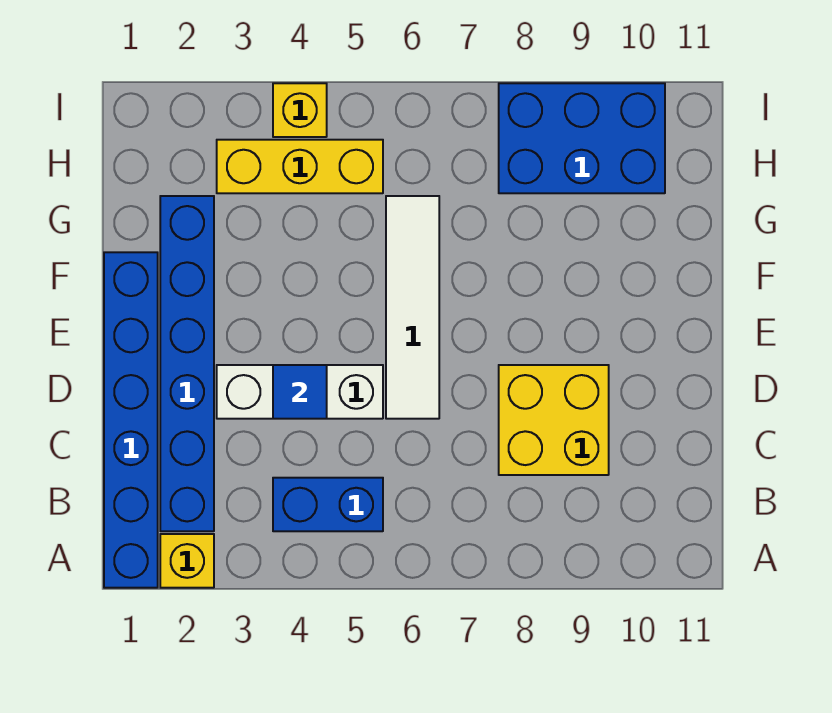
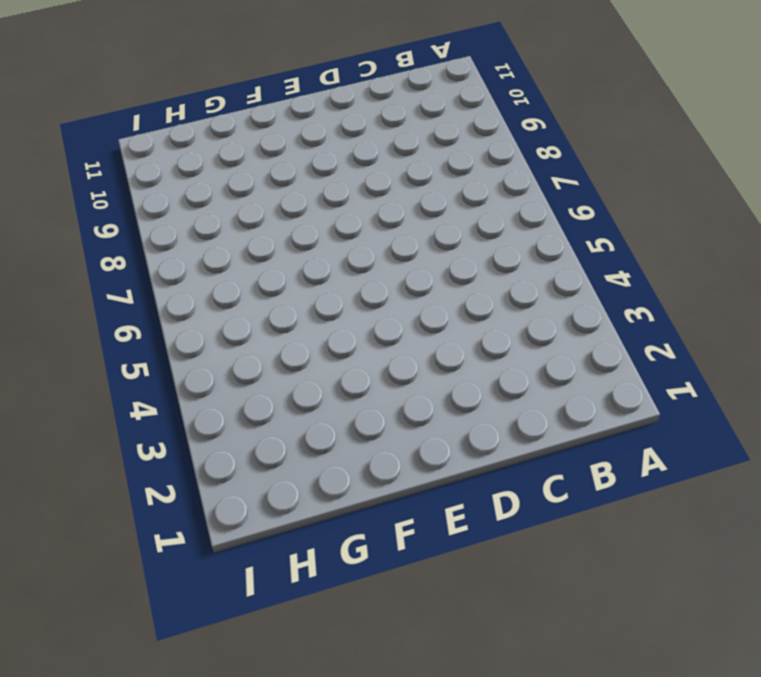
none -> blue 1x6 brick [104,252,158,588]
none -> yellow 1x1 brick [160,534,214,588]

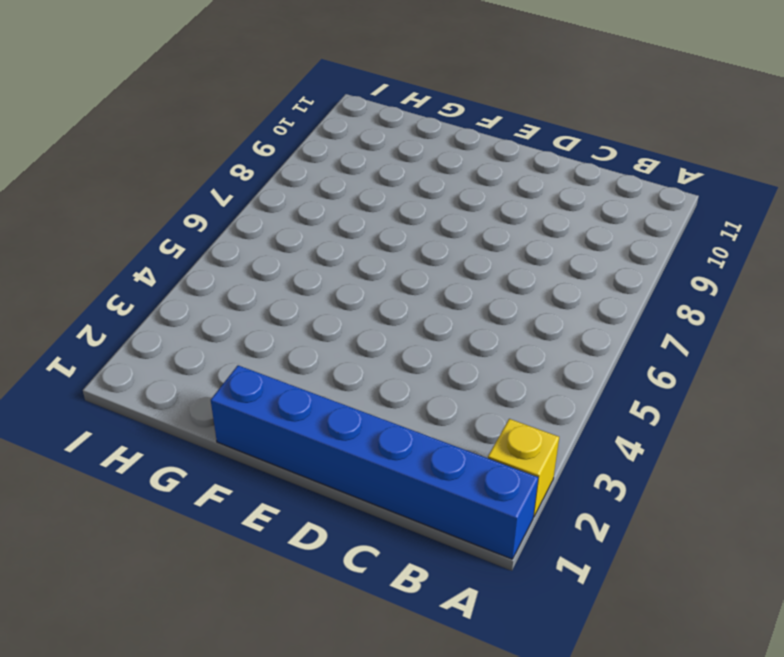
none -> blue 1x6 brick [160,196,214,531]
none -> blue 1x2 brick [273,478,383,531]

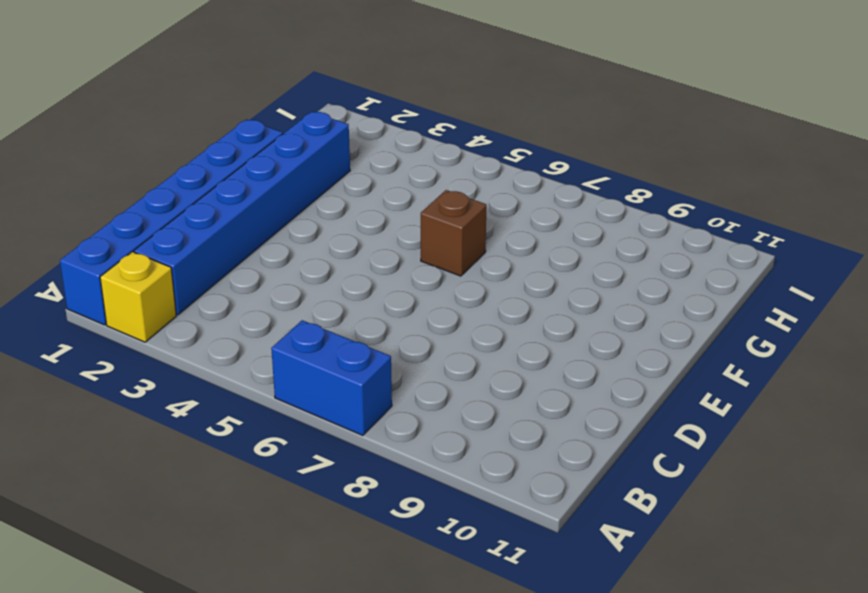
blue 1x2 brick [271,320,392,436] -> blue 1x2 brick moved to [273,478,383,531]
brown 1x1 brick [421,190,486,276] -> white 1x4 tile [386,196,439,419]
none -> yellow 2x2 brick [499,365,609,475]
none -> white 1x3 brick [217,365,383,419]

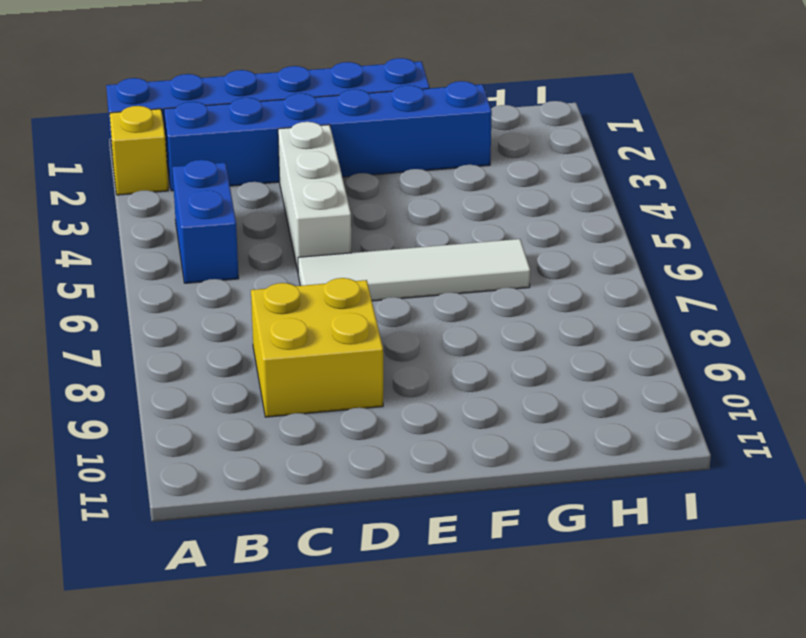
none -> yellow 1x3 brick [217,140,383,193]
none -> blue 2x3 brick [499,83,665,193]

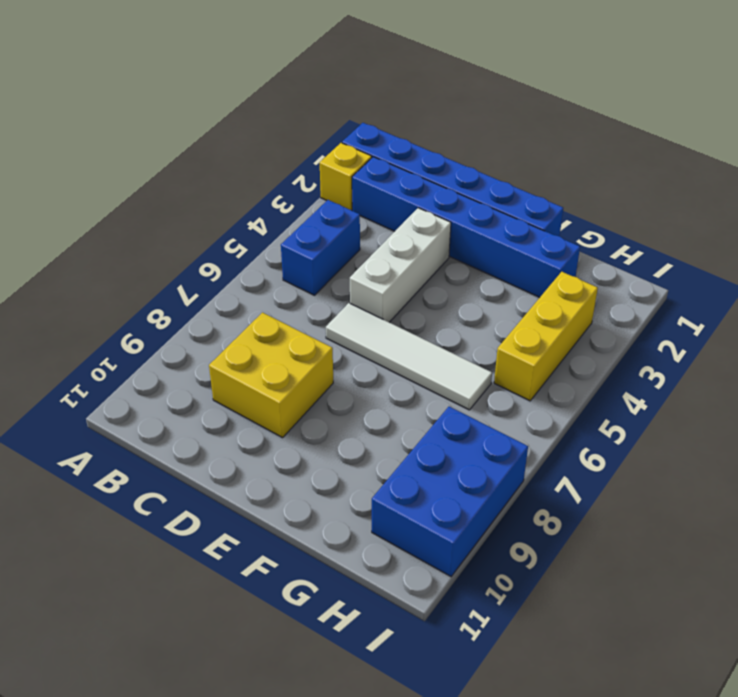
none -> yellow 1x1 brick [273,83,327,137]
none -> blue 1x1 tile [273,365,327,419]

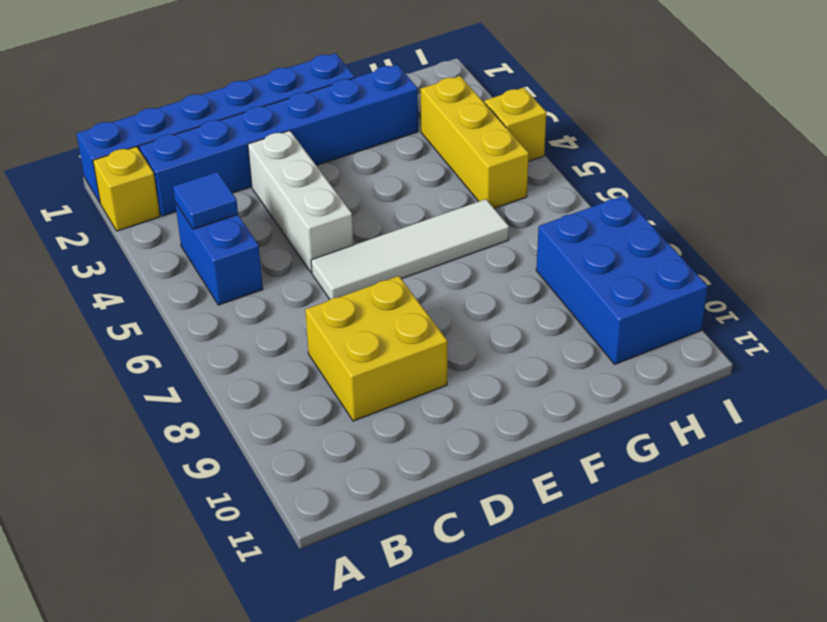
blue 1x1 tile [173,172,238,229] -> blue 1x1 tile moved to [273,365,327,419]

